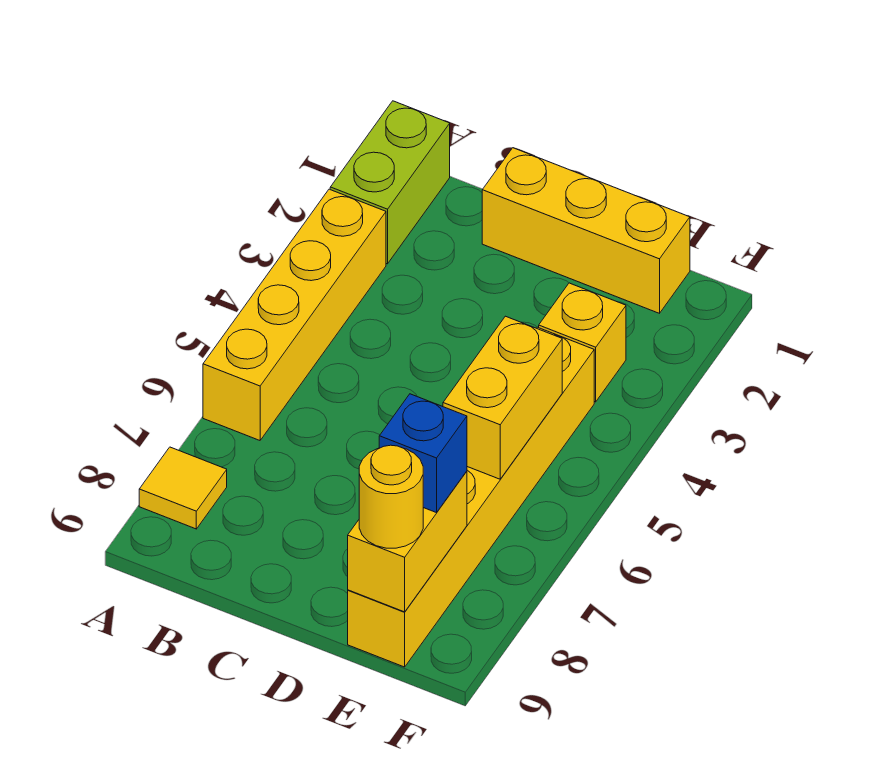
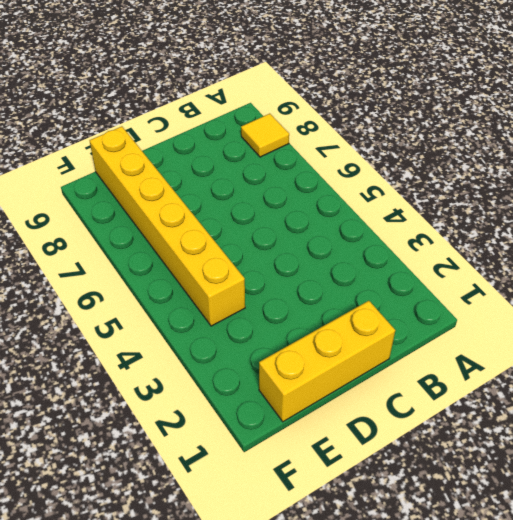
none -> lime 1x2 brick [330,101,450,264]
none -> yellow 1x4 brick [203,189,386,440]

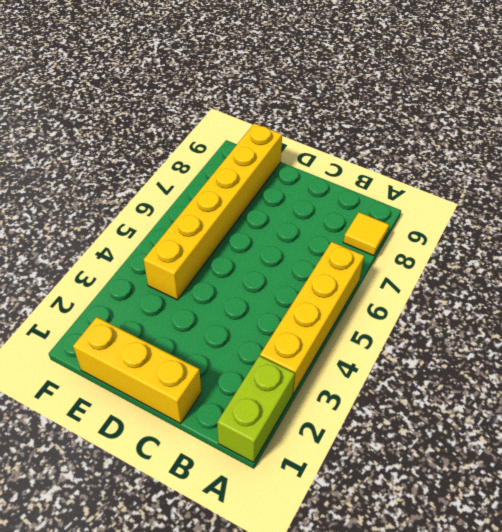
none -> yellow 1x1 brick [539,283,626,402]
none -> yellow 1x2 brick [443,316,562,479]

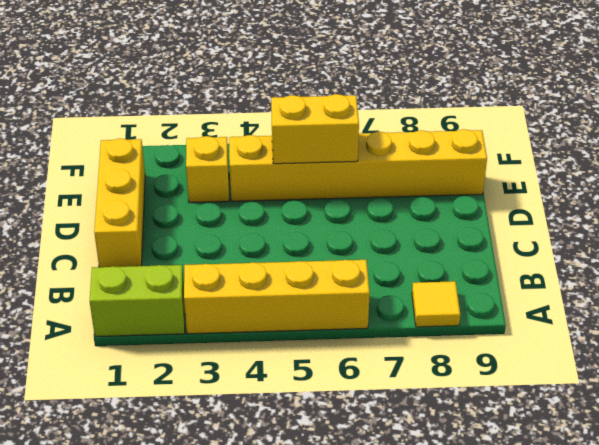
none -> yellow 1x2 brick [348,471,467,612]
none -> blue 1x1 brick [379,394,467,513]

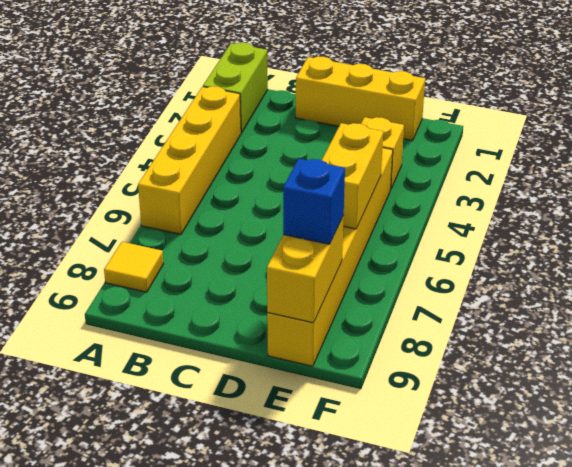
none -> yellow 1x1 round brick [359,445,423,548]

